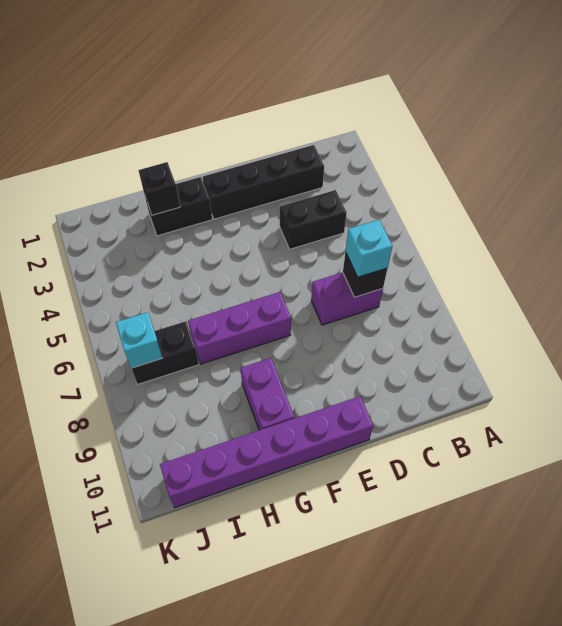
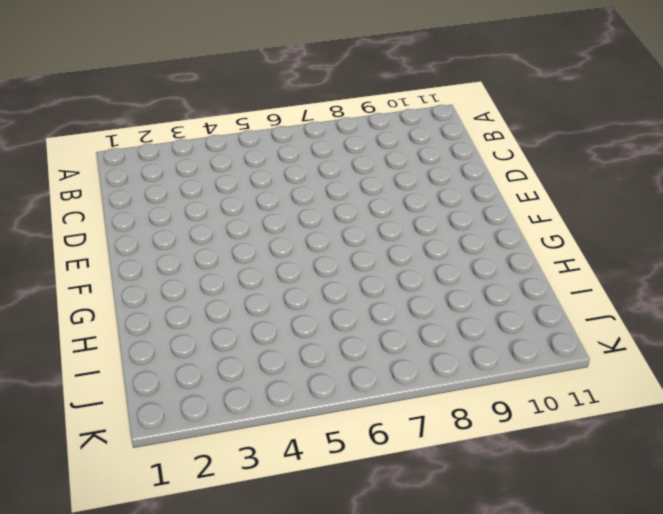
none -> black 1x4 brick [203,145,324,219]
none -> black 1x2 brick [280,190,346,249]
none -> purple 1x2 brick [311,272,383,325]

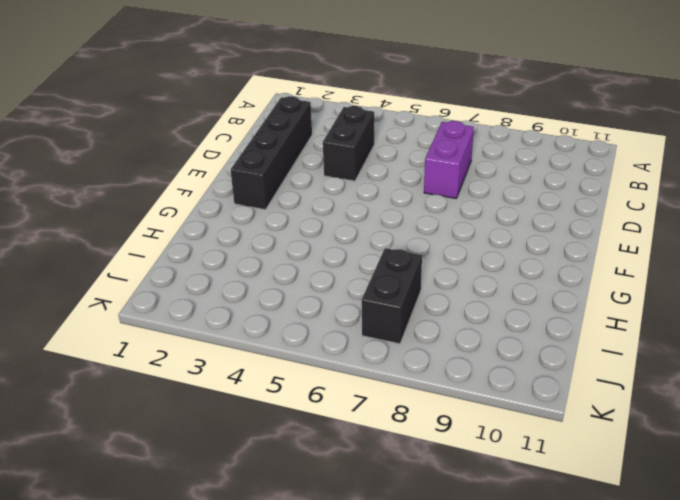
none -> purple 1x6 brick [160,396,373,508]
none -> purple 1x3 brick [188,292,291,364]
none -> black 1x2 brick [145,177,212,236]

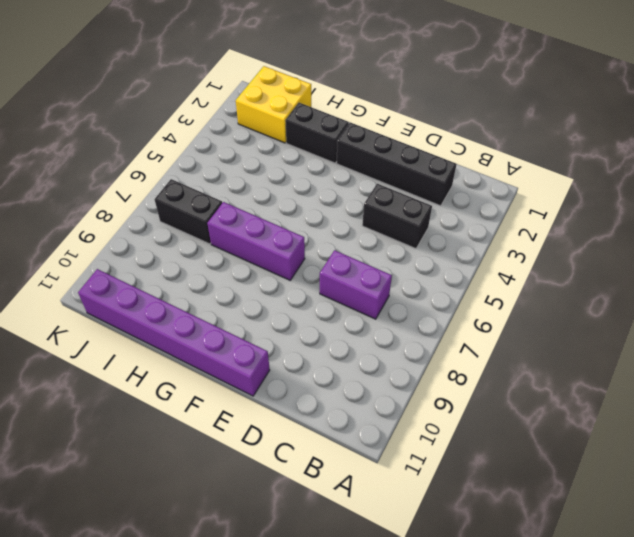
yellow 2x2 brick [236,66,311,143] -> none
none -> purple 1x2 brick [241,358,294,430]
none -> black 1x1 brick [343,252,387,297]
none -> black 1x1 brick [138,162,180,215]

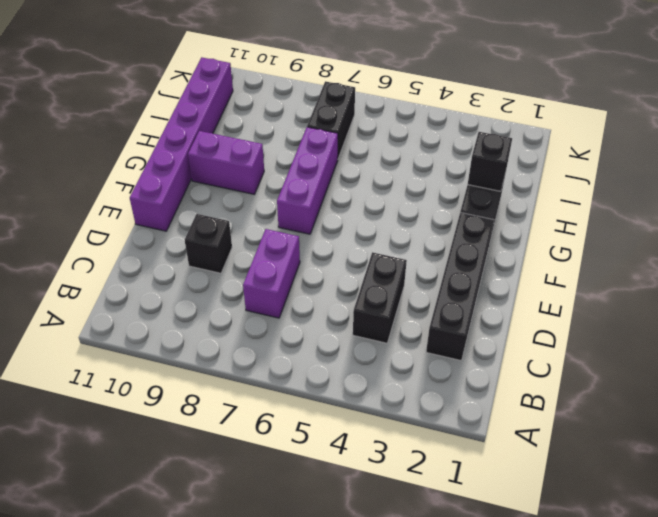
black 1x1 brick [185,214,232,273] -> black 1x1 brick moved to [343,252,387,297]
none -> cyan 1x1 brick [116,312,163,368]
none -> cyan 1x1 brick [345,220,392,277]

